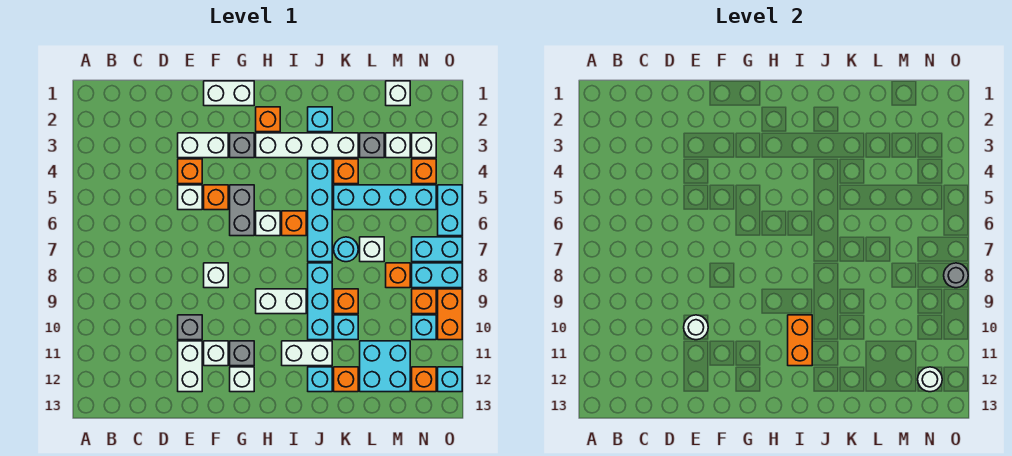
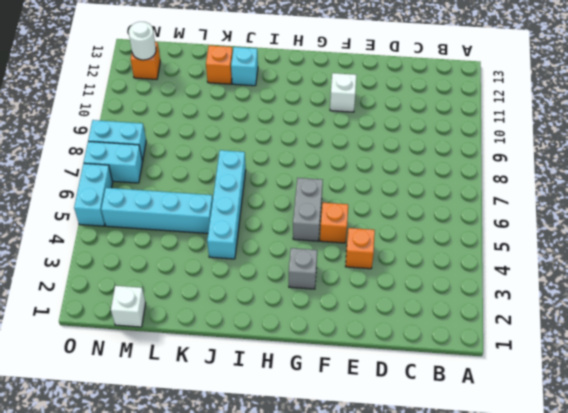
none -> white 1x2 brick [178,133,228,158]
none -> white 1x1 brick [178,185,202,210]
none -> grey 1x1 brick [178,315,202,340]
none -> white 1x2 brick [178,341,202,392]

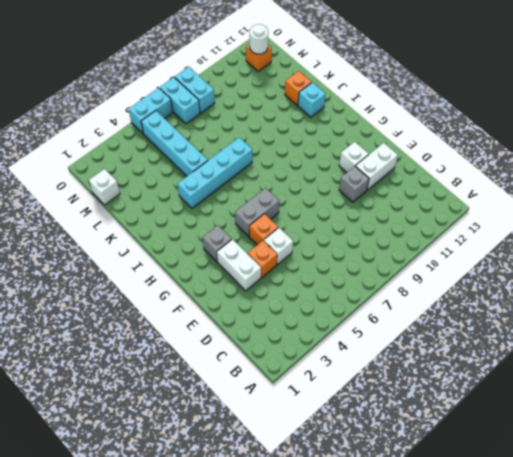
none -> white 1x2 brick [204,81,254,106]
none -> white 1x1 brick [204,263,228,288]
none -> grey 1x1 brick [230,341,254,366]
none -> white 1x1 brick [230,367,254,392]

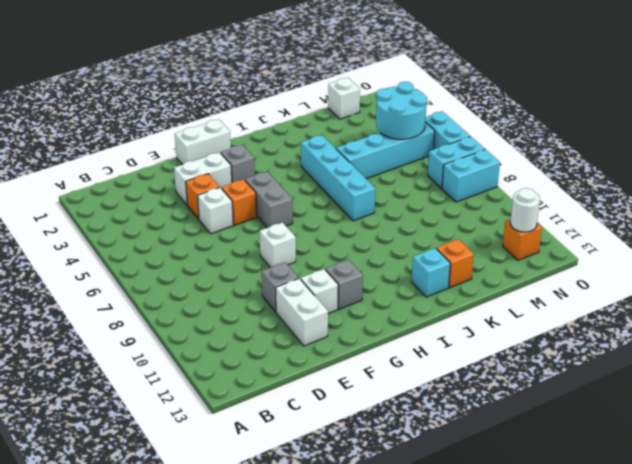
cyan 2x2 round brick [376,82,427,139] -> none
none -> white 1x1 brick [230,367,254,392]
none -> orange 1x1 brick [256,107,280,132]
none -> white 1x4 brick [256,133,358,158]
none -> white 1x1 brick [256,211,280,236]

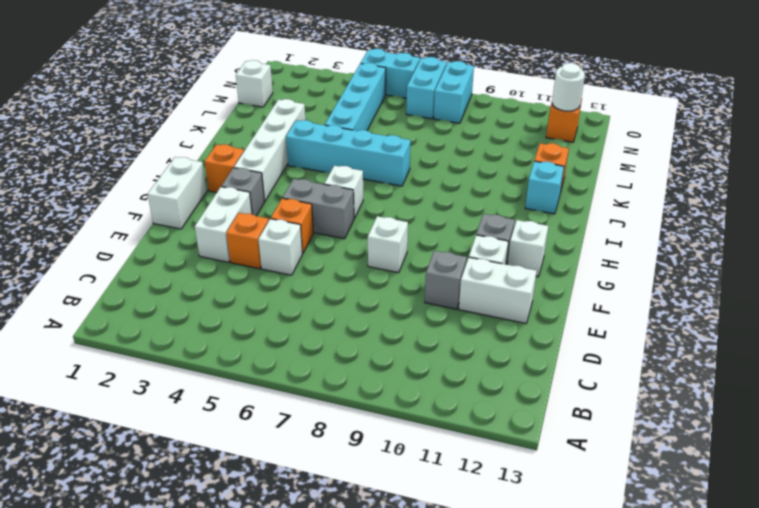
none -> white 1x2 brick [256,289,306,314]
none -> orange 1x1 brick [282,211,306,236]
none -> white 1x2 brick [282,341,332,366]
none -> cyan 1x1 brick [308,107,332,132]

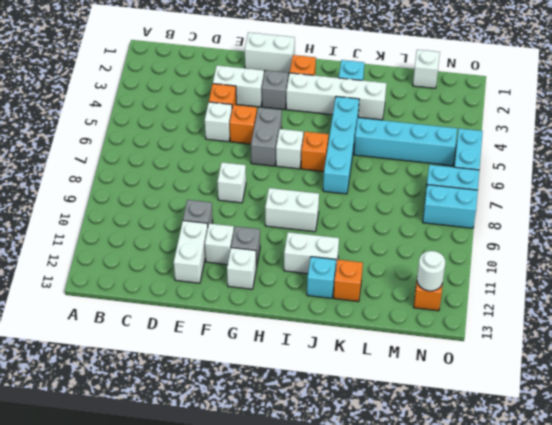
none -> cyan 1x3 brick [308,263,332,340]
none -> orange 1x1 brick [334,159,358,184]
none -> cyan 1x1 round brick [334,237,358,262]
none -> orange 1x1 brick [334,289,358,314]

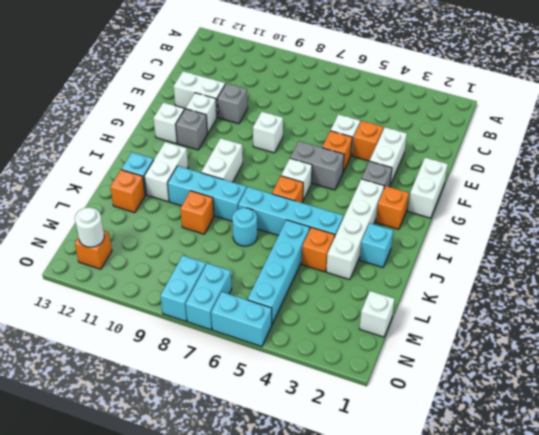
none -> cyan 1x1 brick [334,315,358,340]
none -> grey 1x1 brick [360,133,384,158]
none -> white 1x1 brick [360,237,384,262]
none -> cyan 2x2 brick [360,341,410,392]

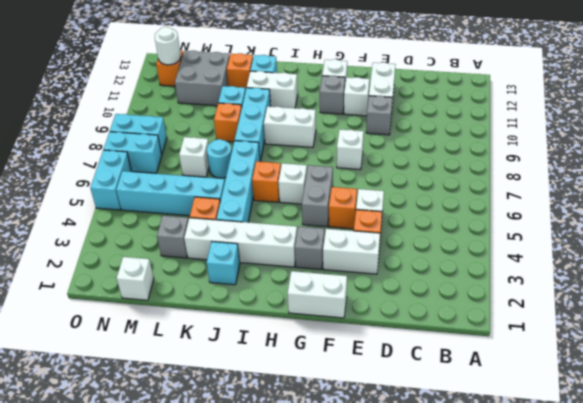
grey 2x2 brick [175,50,230,106] -> cyan 2x2 brick [360,341,410,392]
none -> orange 1x1 brick [256,107,280,132]
none -> white 1x1 brick [386,133,410,158]
none -> orange 1x1 brick [386,263,410,288]
none -> white 1x1 brick [412,133,436,158]

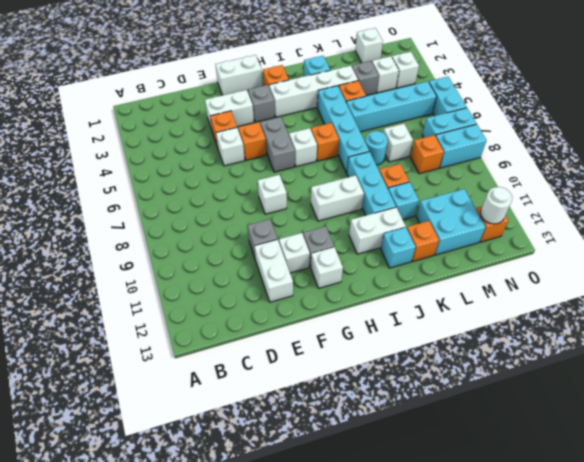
none -> orange 1x1 brick [412,159,436,184]
none -> orange 1x1 brick [412,289,436,314]
none -> cyan 1x1 brick [412,315,436,340]
none -> orange 1x2 brick [438,289,462,340]

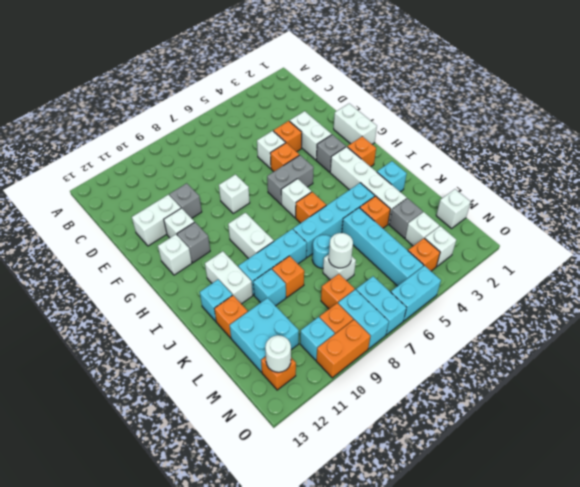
white 1x1 round brick [329,233,353,268] -> white 1x1 round brick moved to [684,315,708,340]
none -> cyan 1x1 brick [438,367,462,392]
none -> orange 1x2 brick [788,315,812,366]
none -> grey 1x1 round brick [944,263,968,288]

